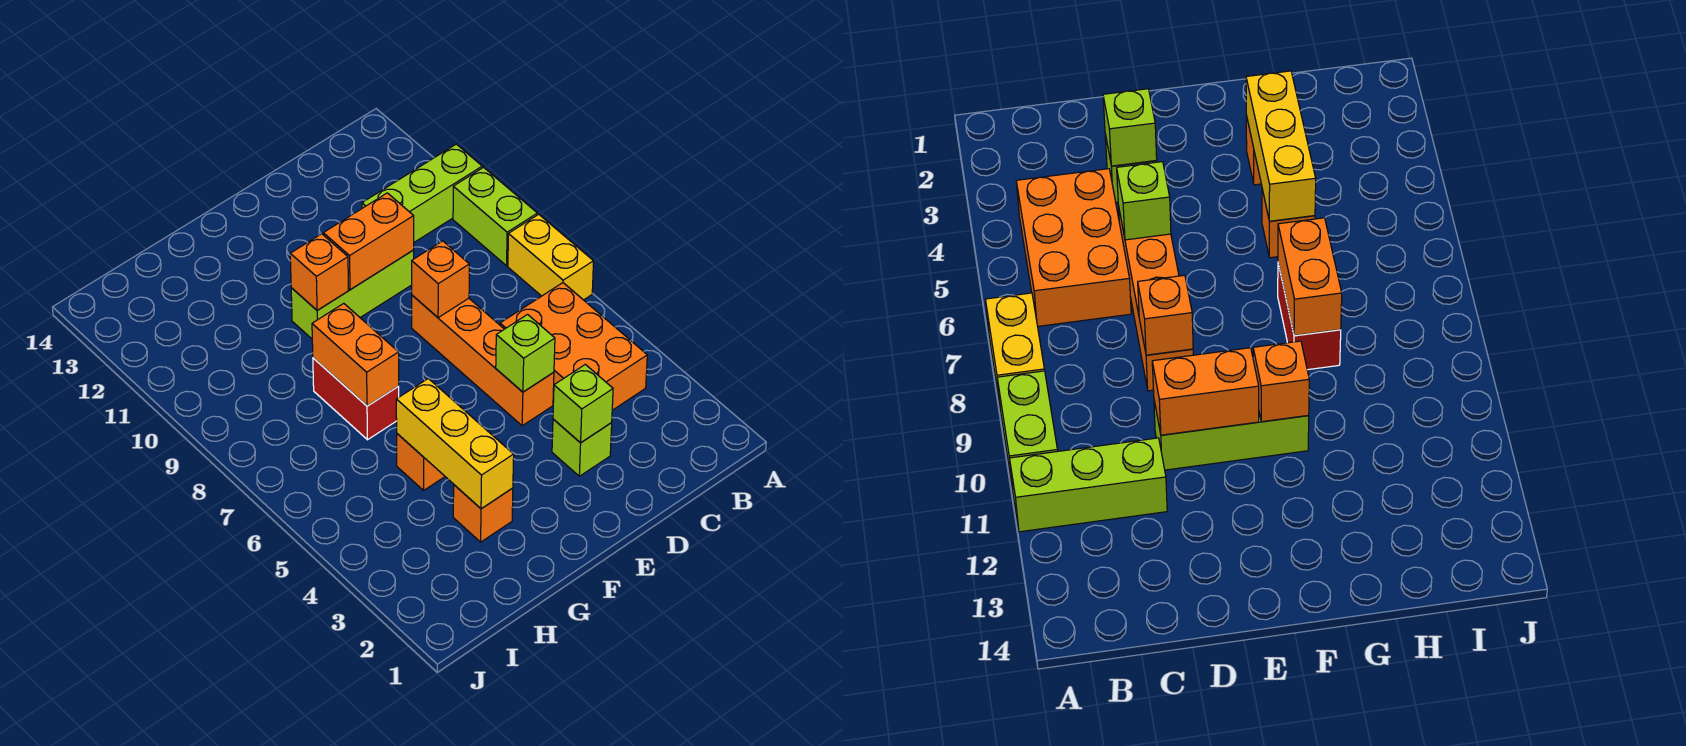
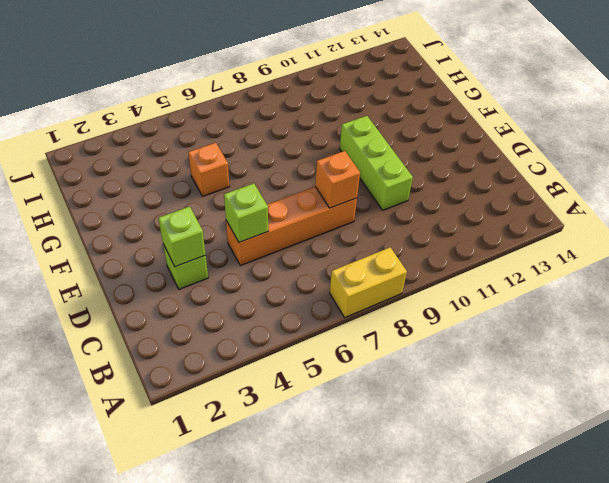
none -> lime 1x2 brick [453,167,537,266]
none -> lime 1x3 brick [362,144,482,242]
none -> orange 2x3 brick [500,283,647,410]

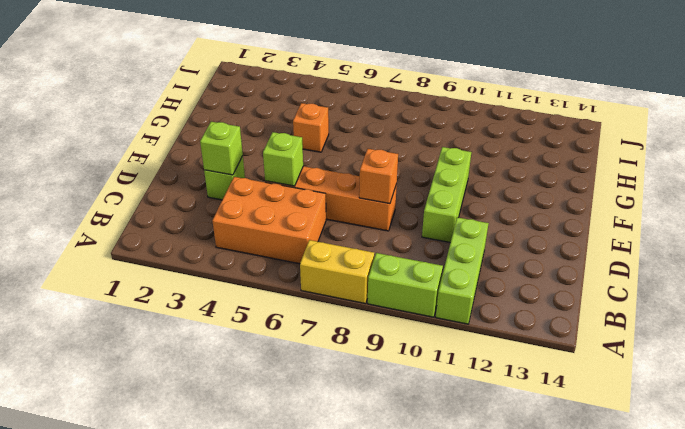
none -> orange 1x1 brick [453,485,513,542]
none -> red 1x2 brick [313,358,399,440]
none -> orange 1x2 brick [323,193,414,290]

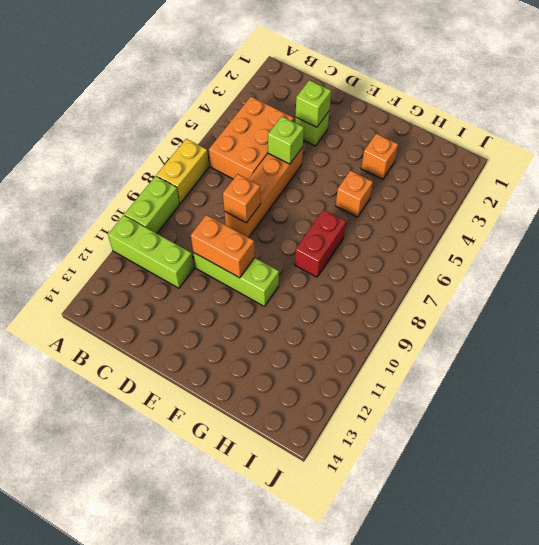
none -> orange 1x1 brick [290,234,349,310]
none -> yellow 1x3 brick [396,378,514,509]
none -> orange 1x2 brick [312,303,399,406]

